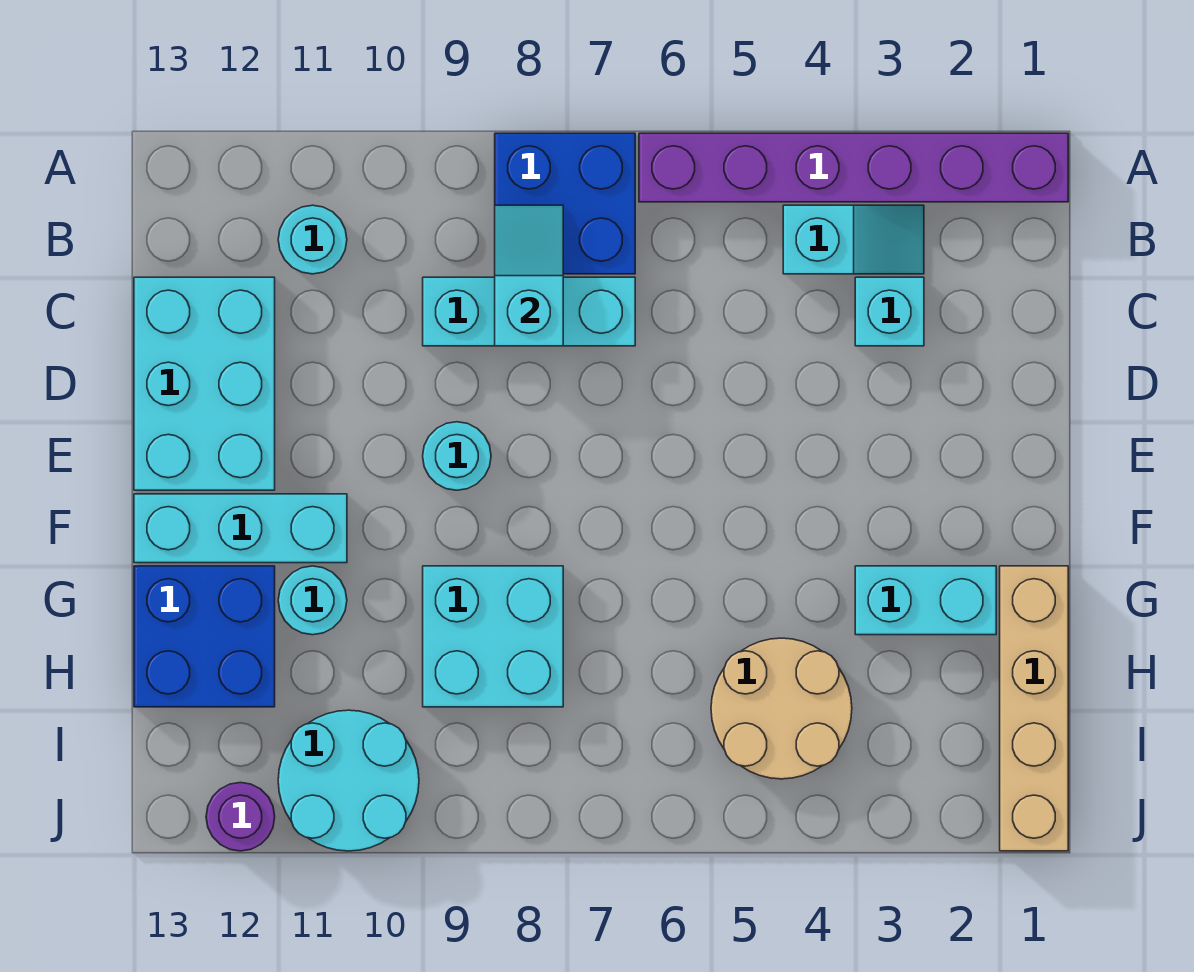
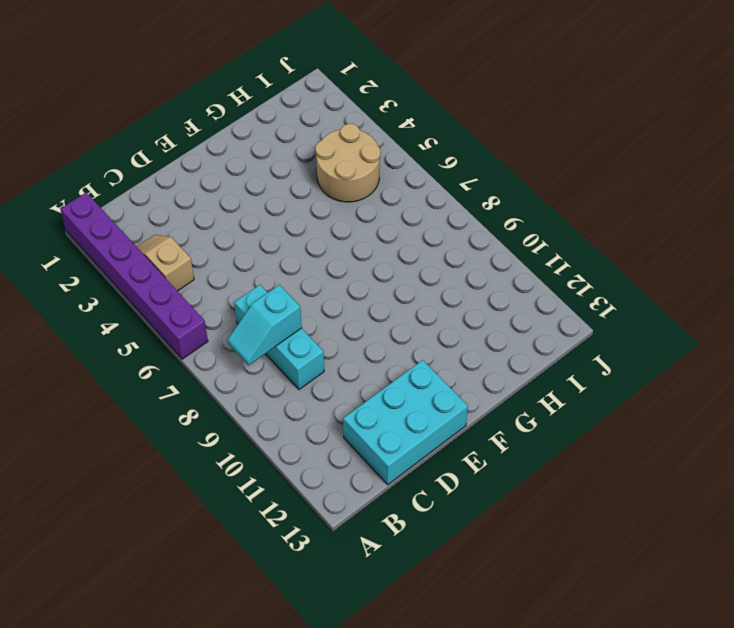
tan 1x2 slope [137,235,194,291] -> cyan 1x2 slope [783,205,924,274]
none -> blue 2x2 brick [495,133,635,274]
none -> cyan 1x1 round brick [278,205,347,274]
none -> cyan 1x1 brick [855,277,924,346]

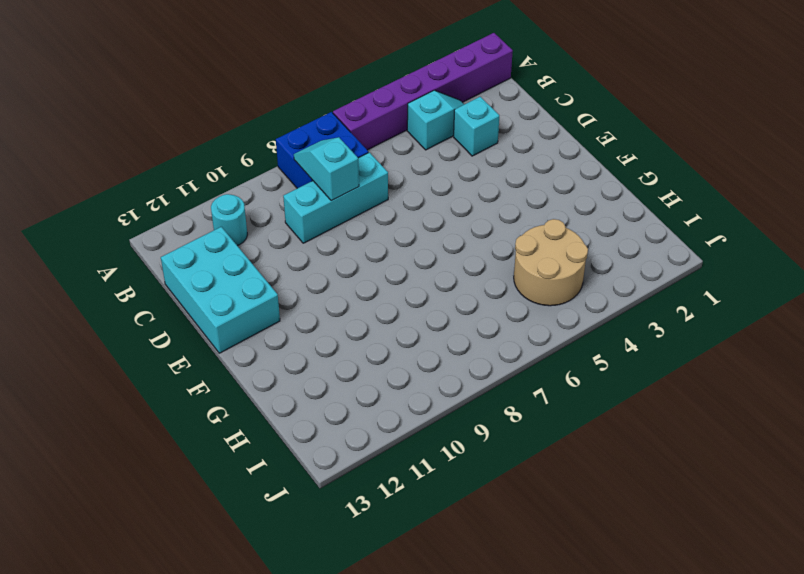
none -> cyan 1x1 round brick [423,422,491,490]
none -> cyan 1x3 brick [134,494,347,563]
none -> tan 1x4 brick [1000,566,1068,851]

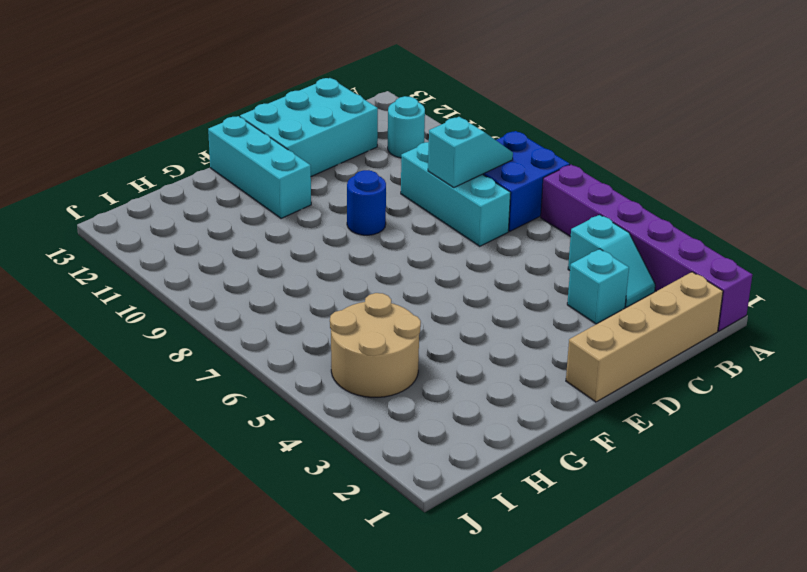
tan 1x4 brick [566,272,723,402] -> tan 1x4 brick moved to [1000,566,1068,851]
blue 1x1 round brick [347,170,386,235] -> cyan 1x1 round brick [423,422,491,490]
none -> cyan 1x2 brick [855,566,996,635]
none -> cyan 2x2 brick [423,566,563,707]
none -> cyan 1x1 round brick [278,566,347,635]

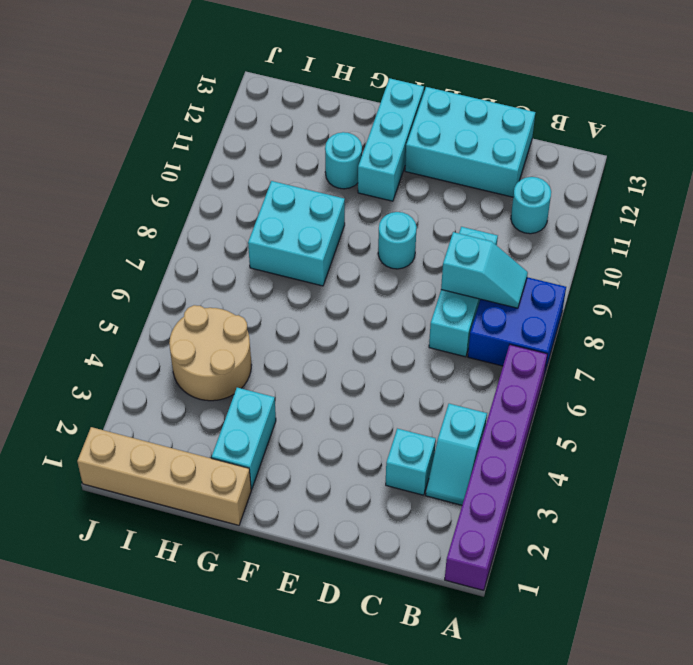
none -> blue 2x2 brick [134,566,275,707]
none -> cyan 2x2 round brick [278,710,419,851]
none -> purple 1x1 round brick [206,783,275,851]

